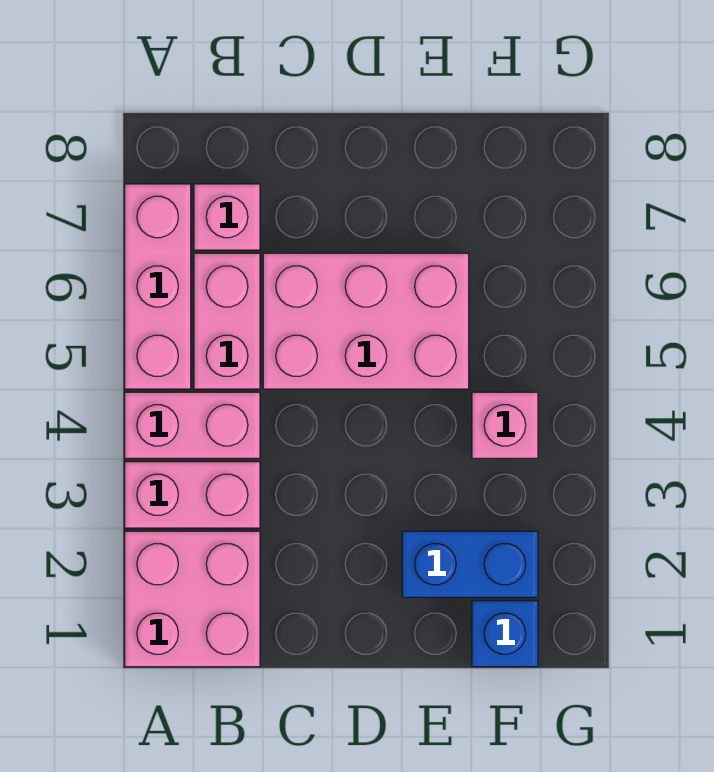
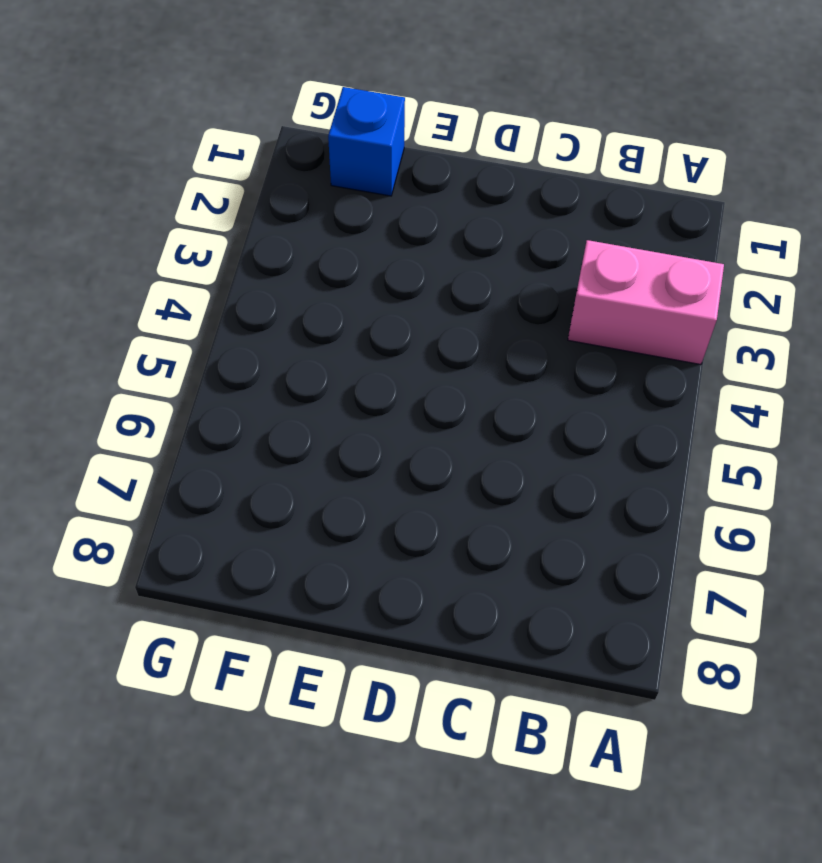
none -> pink 2x2 brick [125,531,260,667]
none -> pink 1x2 brick [125,392,260,458]

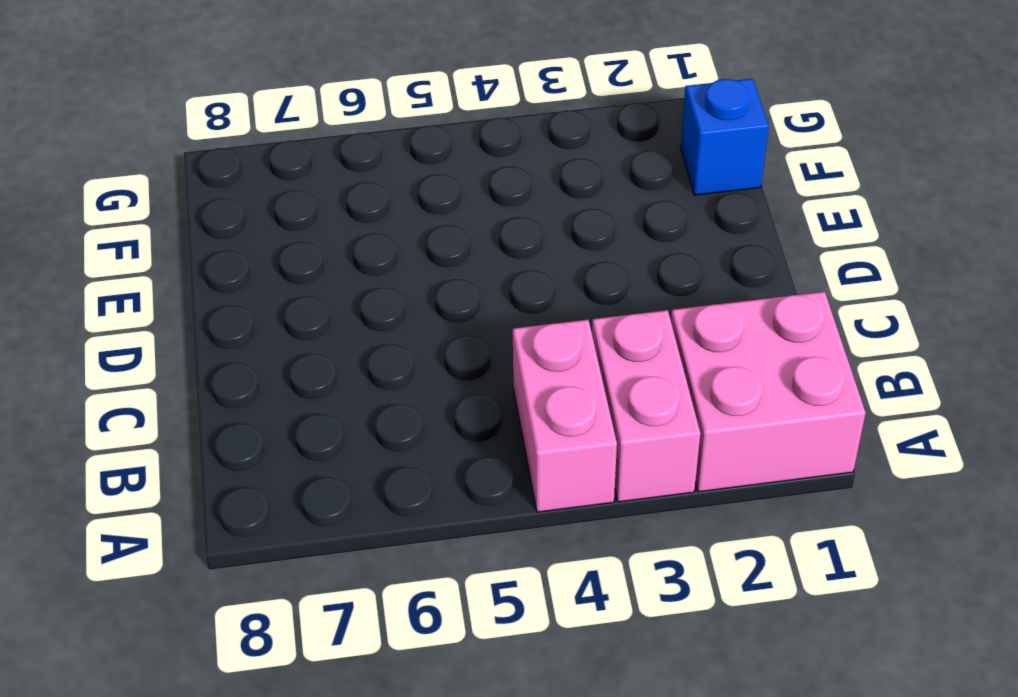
none -> pink 1x3 brick [125,184,191,389]
none -> pink 1x2 brick [194,253,260,389]

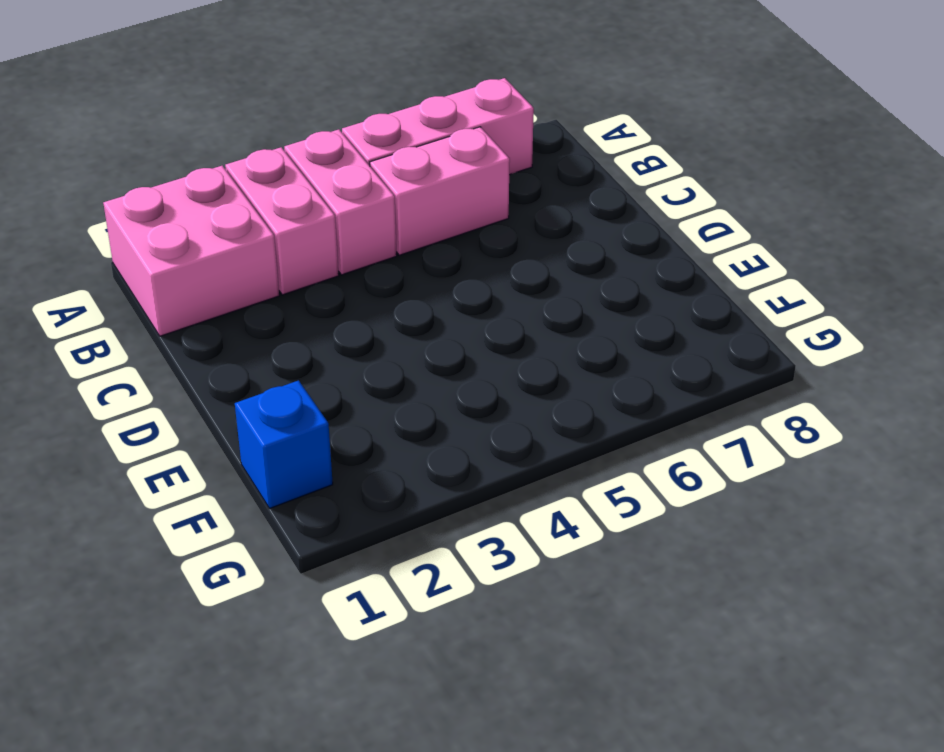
none -> pink 1x1 brick [194,184,260,250]
none -> pink 2x3 brick [263,253,469,389]

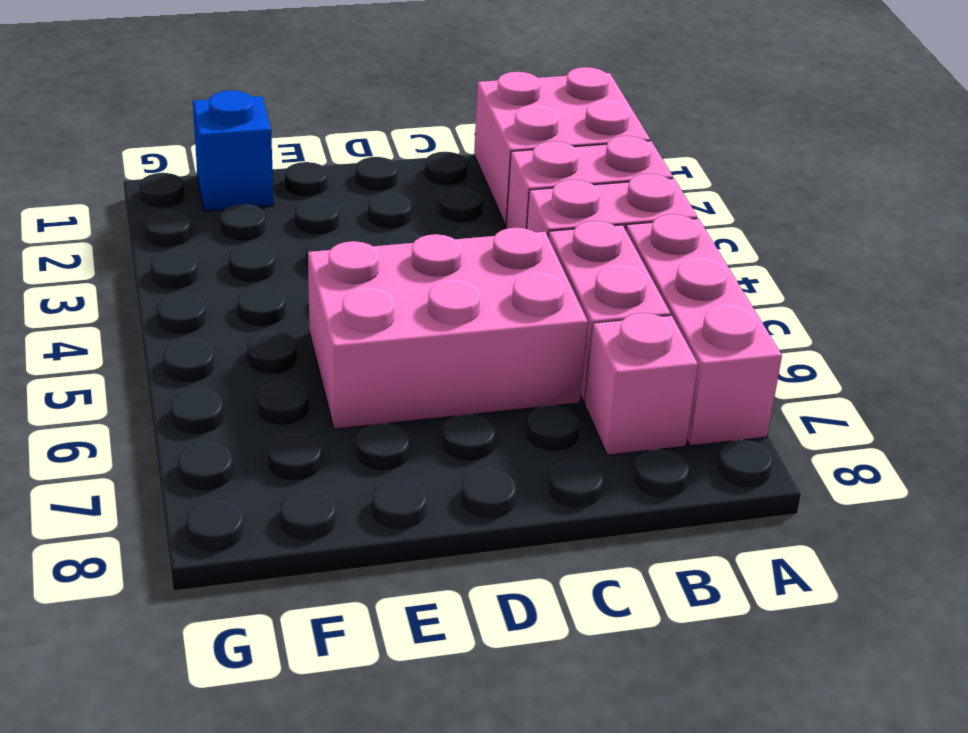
none -> blue 1x2 brick [402,531,538,597]
none -> pink 1x1 brick [472,392,538,458]

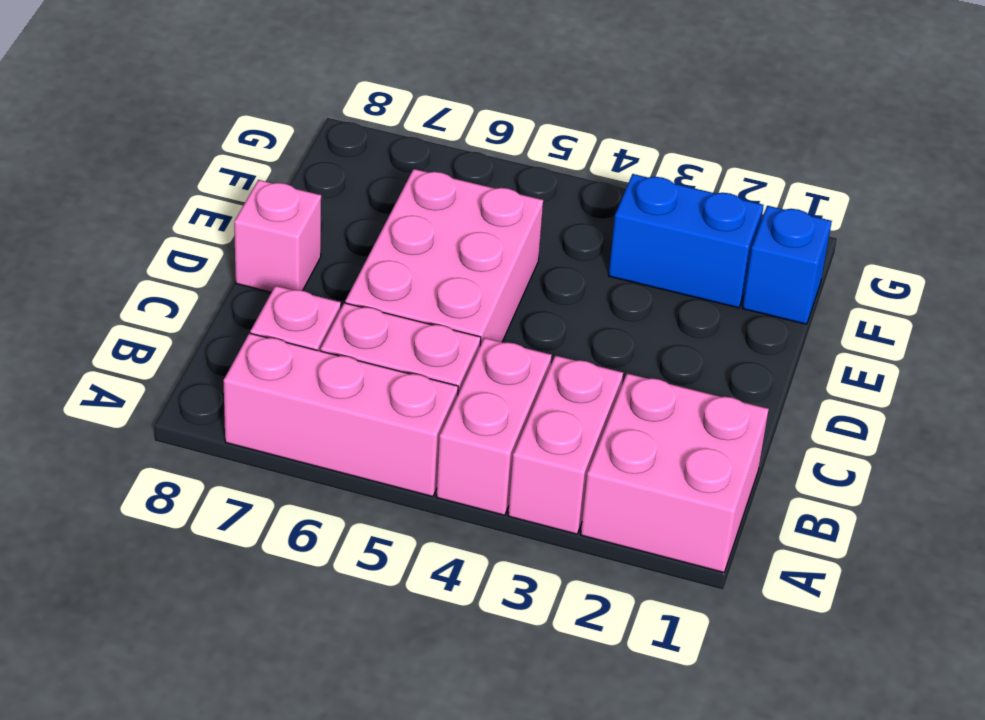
pink 1x1 brick [234,180,321,292] -> pink 1x1 brick moved to [472,392,538,458]
blue 1x2 brick [609,174,764,308] -> blue 1x2 brick turned to [402,531,538,597]

